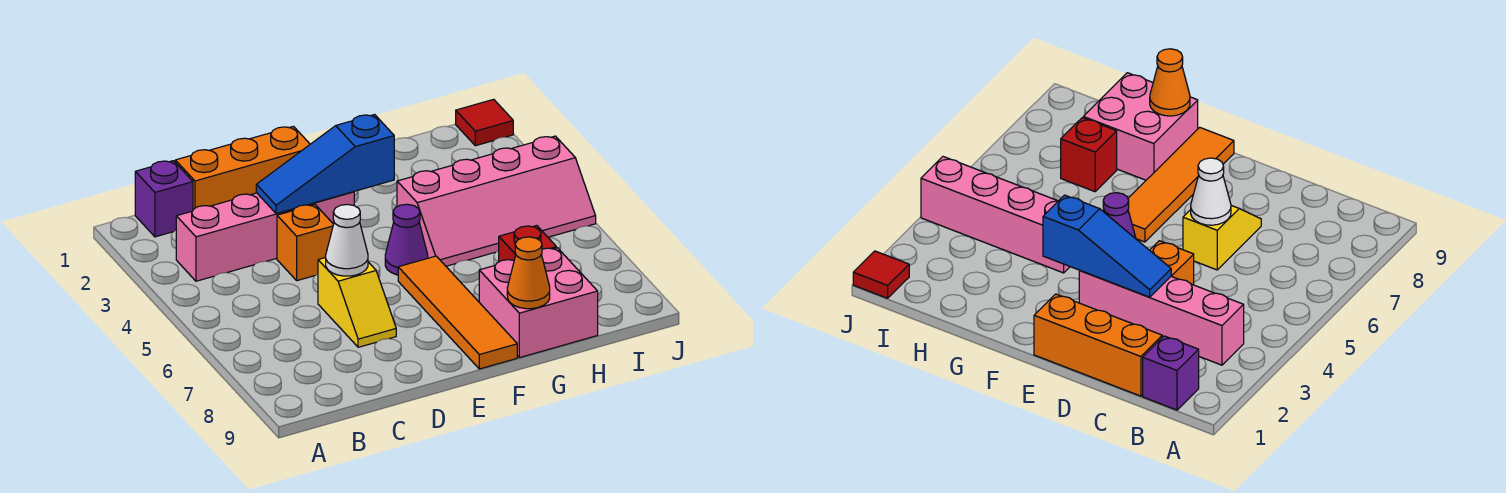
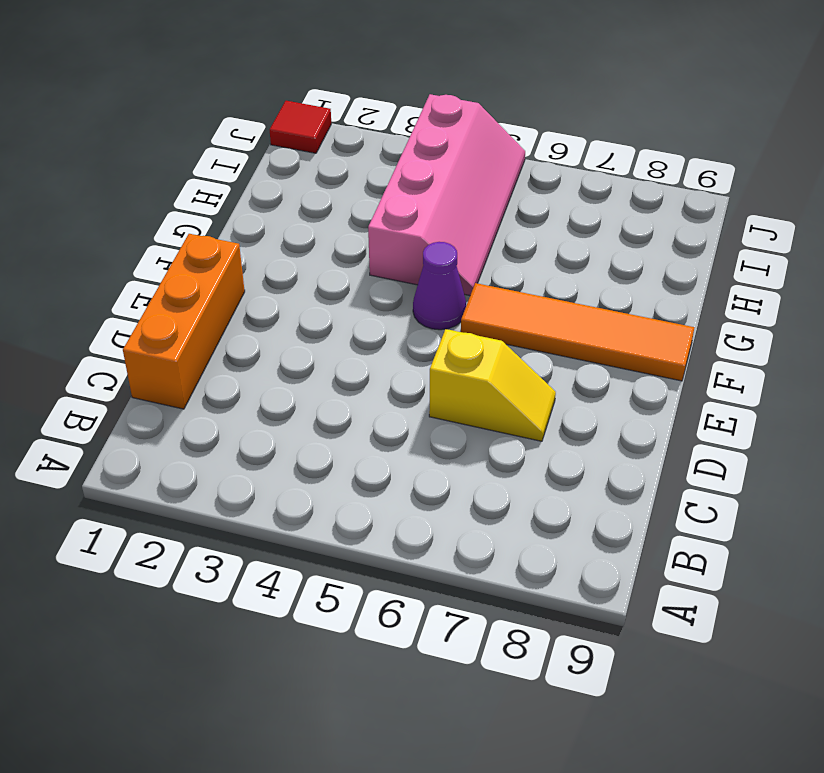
none -> purple 1x1 brick [135,161,193,237]
none -> pink 1x4 brick [176,192,354,281]
none -> orange 1x1 brick [277,205,333,281]

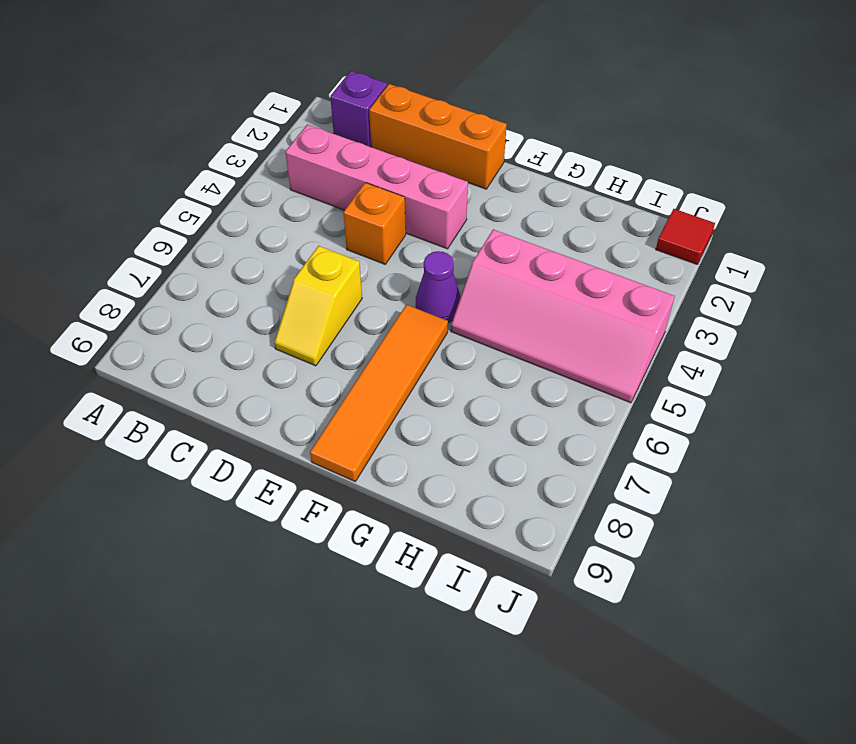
none -> pink 2x2 brick [479,248,598,358]
none -> red 1x1 brick [499,226,556,262]
none -> blue 1x3 slope [256,115,394,214]

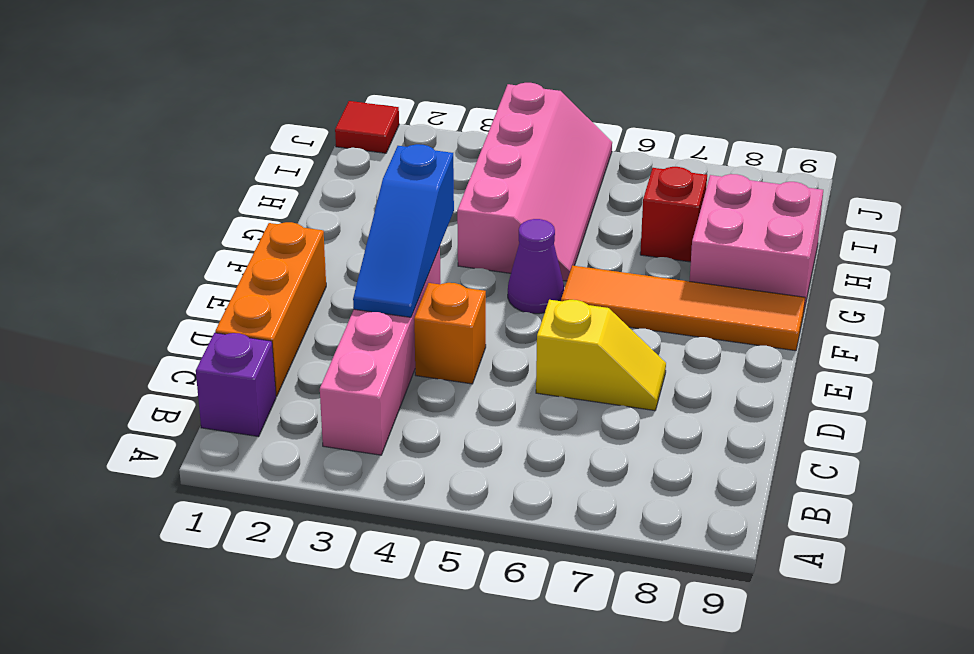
none -> white 1x1 cone [326,204,368,276]
none -> orange 1x1 cone [507,237,550,309]

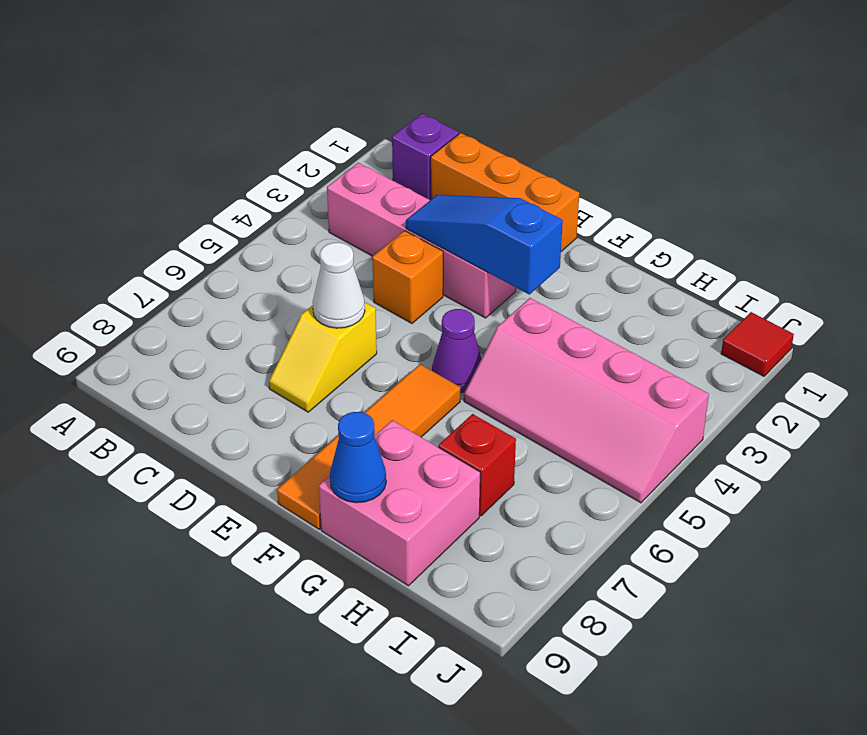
blue 1x1 cone [330,412,386,503] -> orange 1x1 cone [507,237,550,309]

